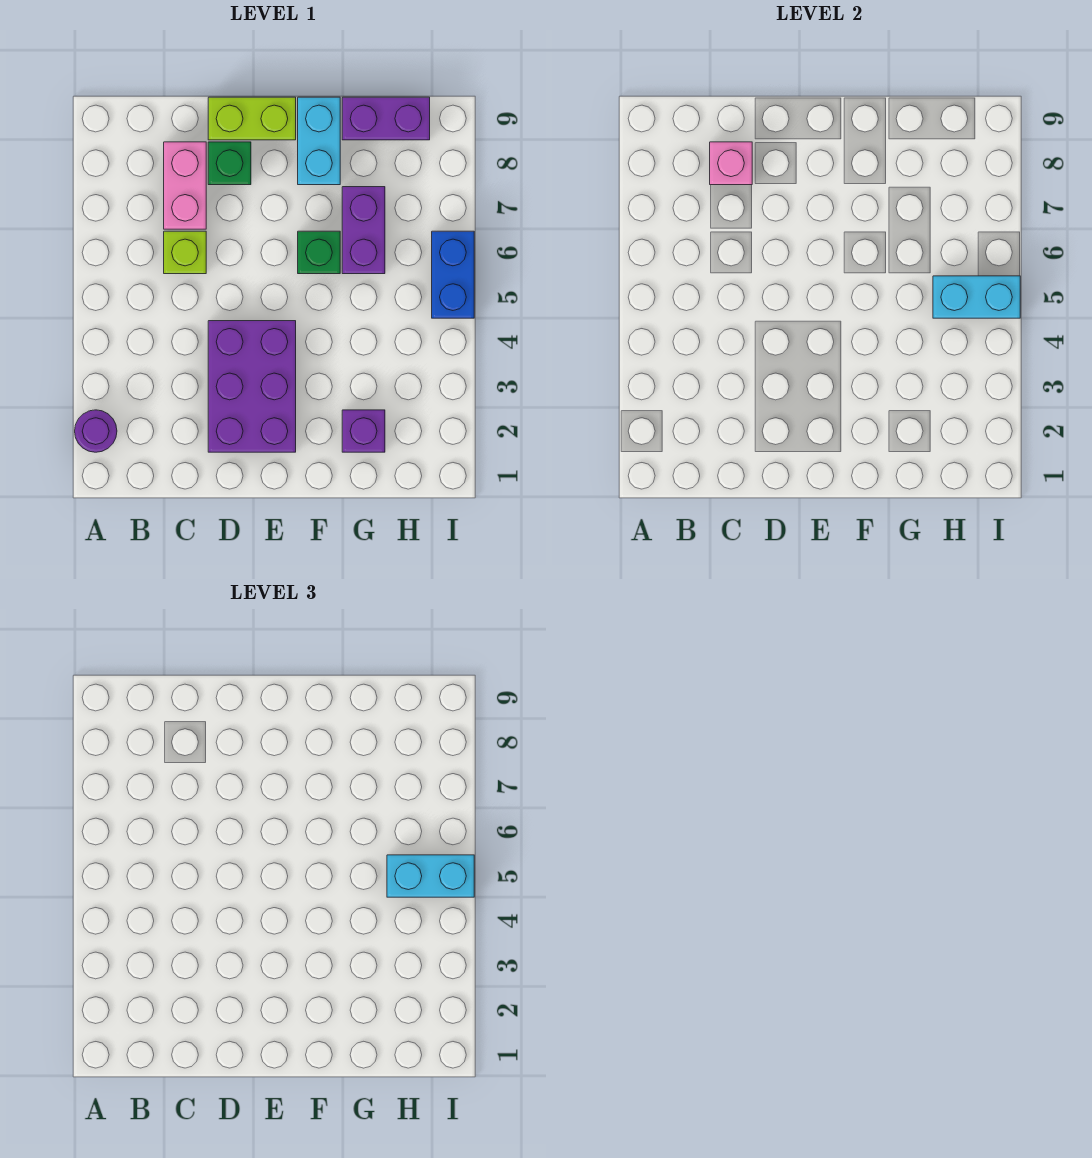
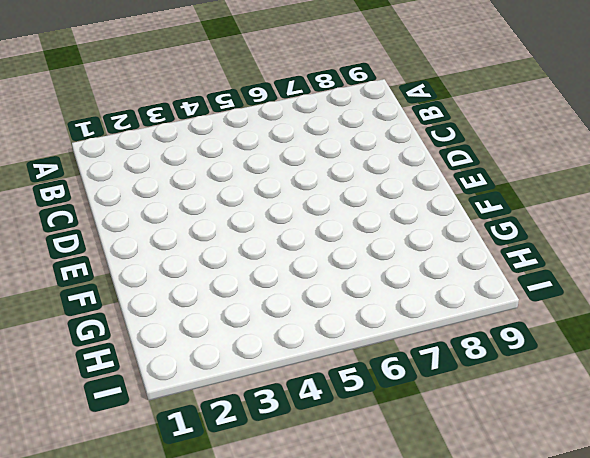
none -> purple 1x1 round brick [75,410,117,452]
none -> lime 1x1 brick [164,231,206,274]
none -> pink 1x2 brick [164,142,206,229]

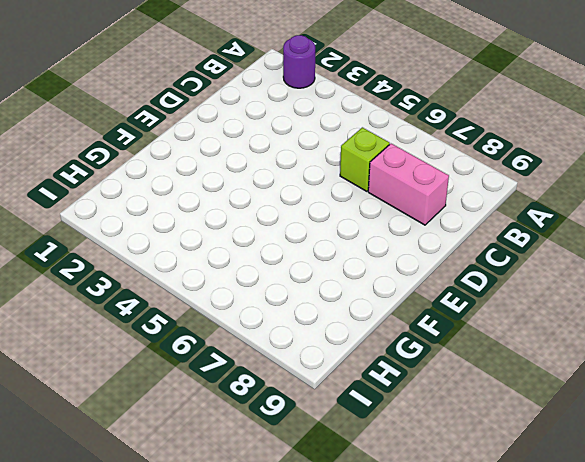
none -> purple 2x3 brick [208,321,296,452]
none -> green 1x1 brick [208,142,251,185]
none -> lime 1x2 brick [208,97,296,140]

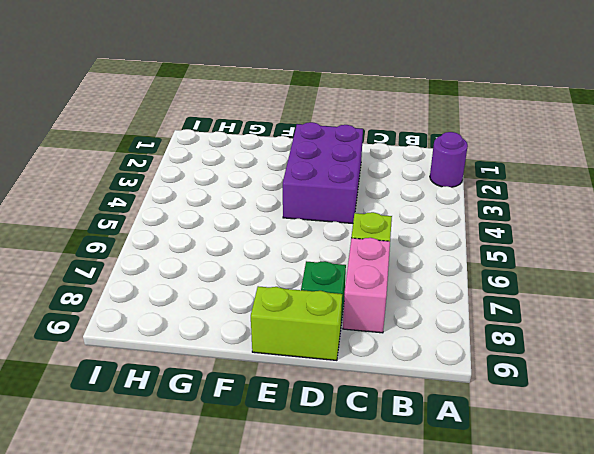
none -> green 1x1 brick [298,231,340,274]
none -> cyan 1x2 brick [298,97,340,185]
none -> purple 1x1 brick [342,410,385,452]

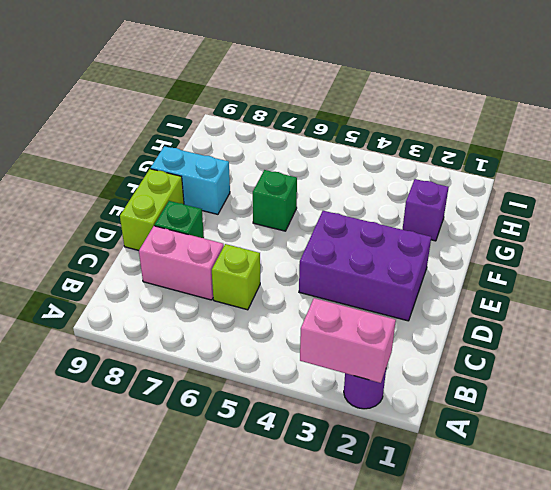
pink 1x2 brick [300,298,396,383] -> none
none -> purple 1x2 brick [342,187,385,274]
none -> purple 1x2 brick [342,97,430,140]
none -> blue 1x2 brick [432,231,474,318]

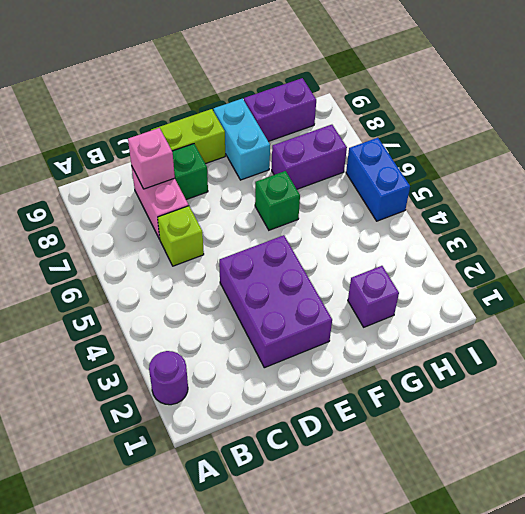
purple 1x2 brick [272,125,347,189] -> purple 1x2 brick turned to [342,187,385,274]
none -> cyan 1x2 brick [933,276,1020,318]
none -> cyan 1x2 brick [387,855,474,897]

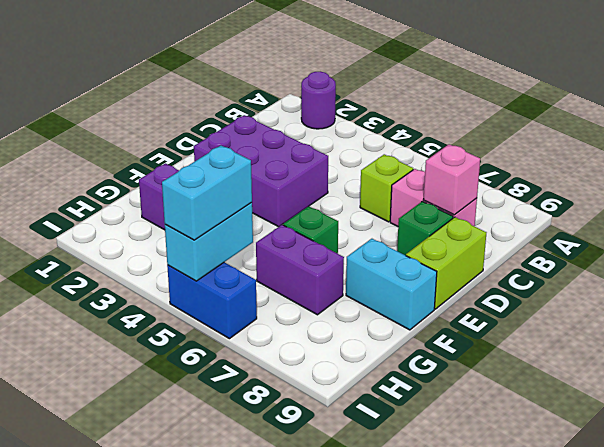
none -> purple 1x2 brick [342,97,430,140]

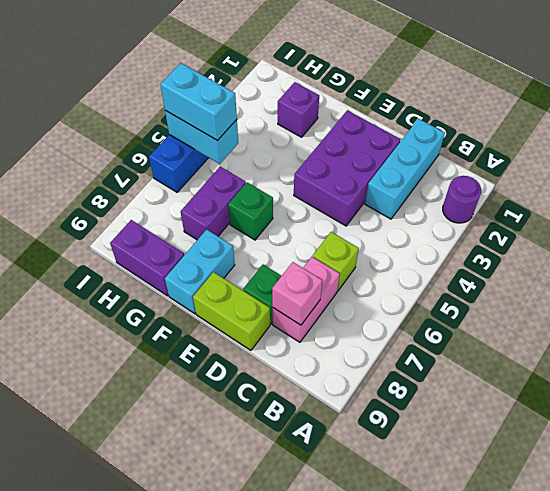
cyan 1x3 brick [365,119,445,219] -> none

